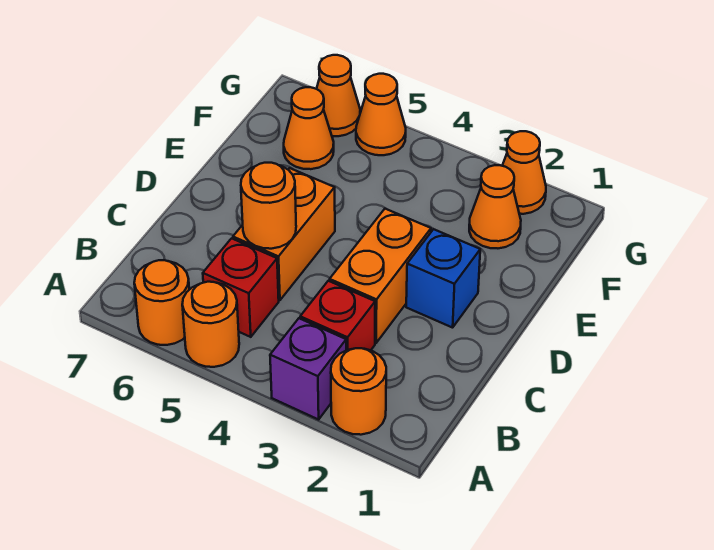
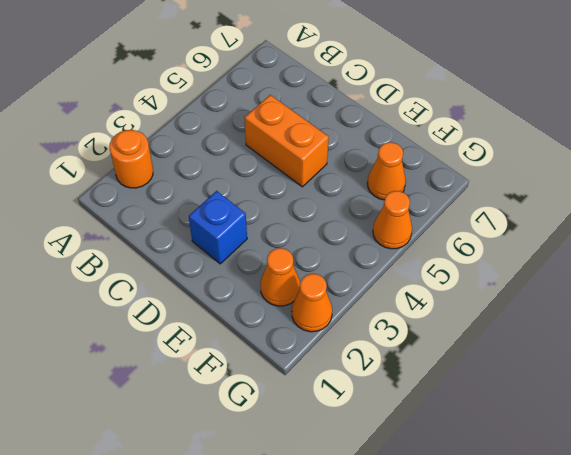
none -> purple 1x1 brick [270,318,346,420]
none -> orange 1x1 round brick [182,282,239,367]
none -> orange 1x1 round brick [134,260,189,345]

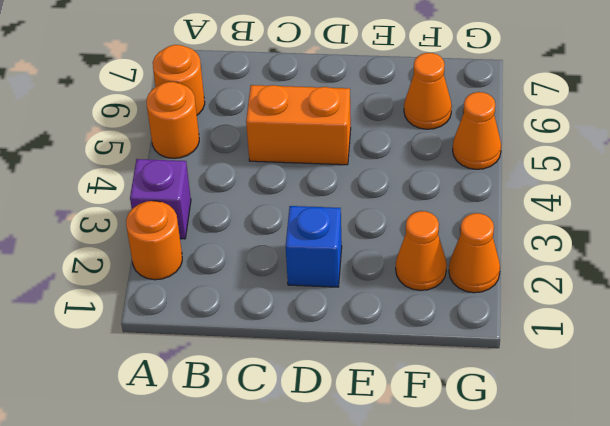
none -> red 1x1 brick [300,281,375,350]
none -> red 1x1 brick [203,238,279,337]
none -> orange 1x2 brick [330,209,431,343]

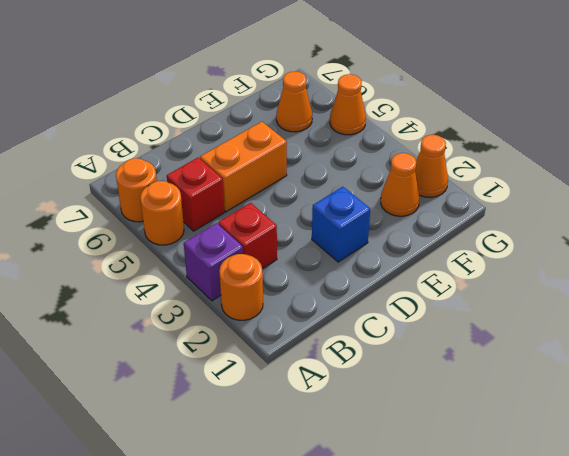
none -> orange 1x2 brick [330,209,431,343]
none -> orange 1x1 cone [317,55,360,136]
none -> orange 1x1 round brick [241,163,296,249]

